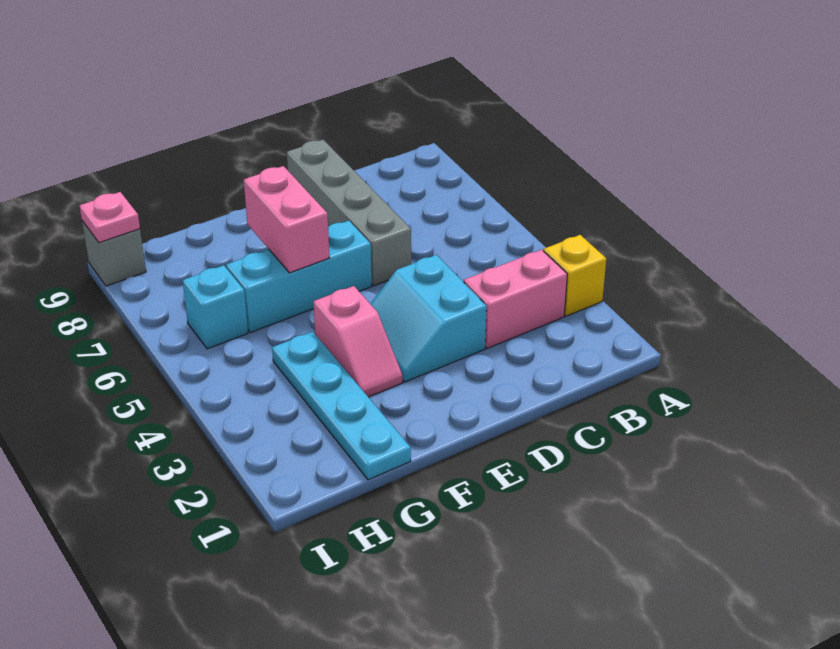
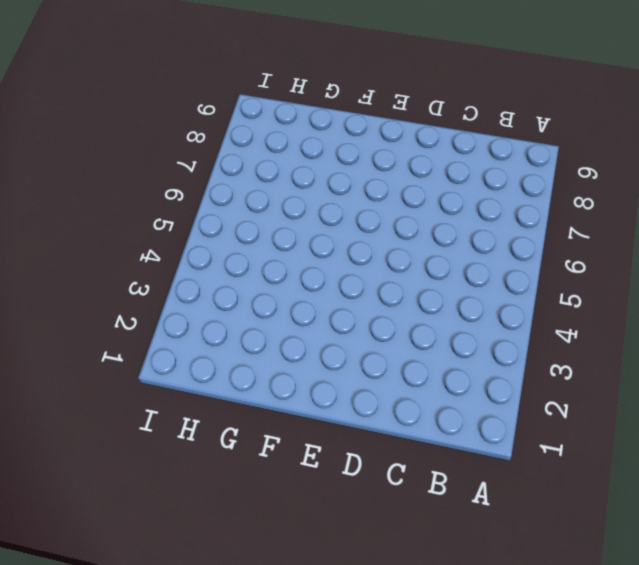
none -> yellow 1x1 brick [543,235,606,316]
none -> pink 1x2 brick [464,250,567,348]

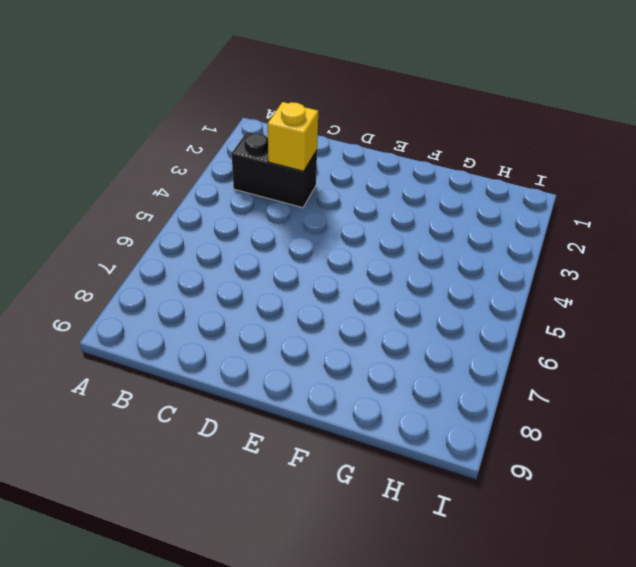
black 1x2 brick [232,132,317,208] -> pink 1x2 brick [464,250,567,348]
yellow 1x1 brick [268,102,318,171] -> yellow 1x1 brick moved to [543,235,606,316]
none -> cyan 2x2 slope [370,255,487,382]
none -> grey 1x4 brick [287,140,411,286]

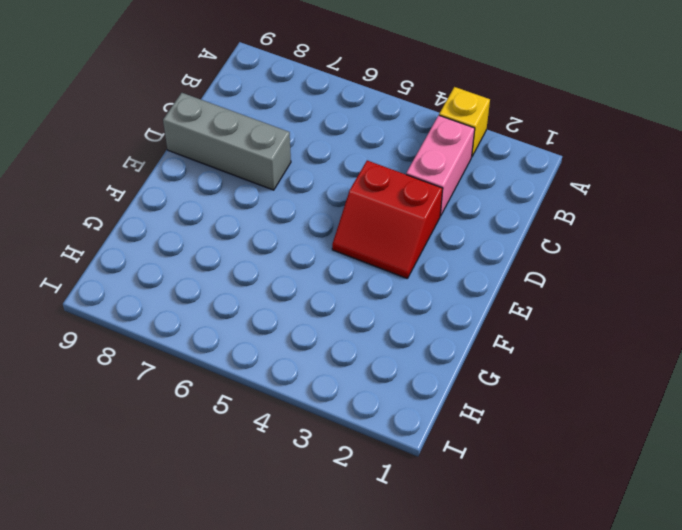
red 2x2 slope [332,161,443,279] -> cyan 2x2 slope [370,255,487,382]
grey 1x3 brick [163,93,291,190] -> grey 1x4 brick [287,140,411,286]
none -> cyan 1x3 brick [226,221,372,332]
none -> pink 1x2 slope [313,286,403,397]

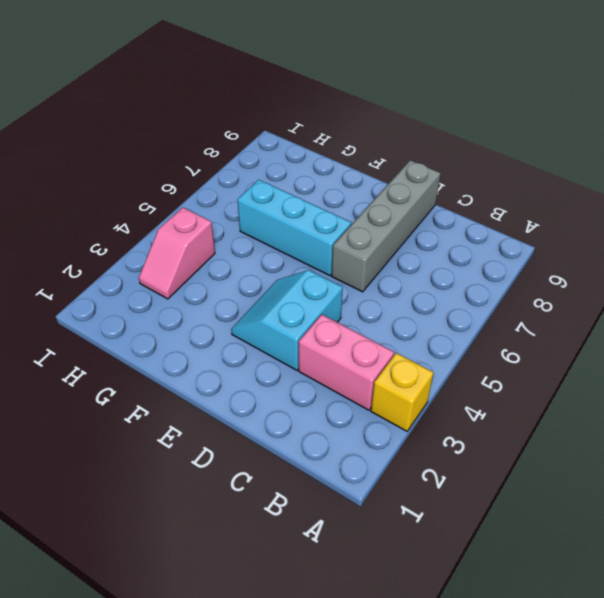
pink 1x2 slope [139,208,215,299] -> pink 1x2 slope moved to [313,286,403,397]
none -> cyan 1x4 plate [272,332,411,480]
none -> cyan 1x1 brick [183,265,248,349]

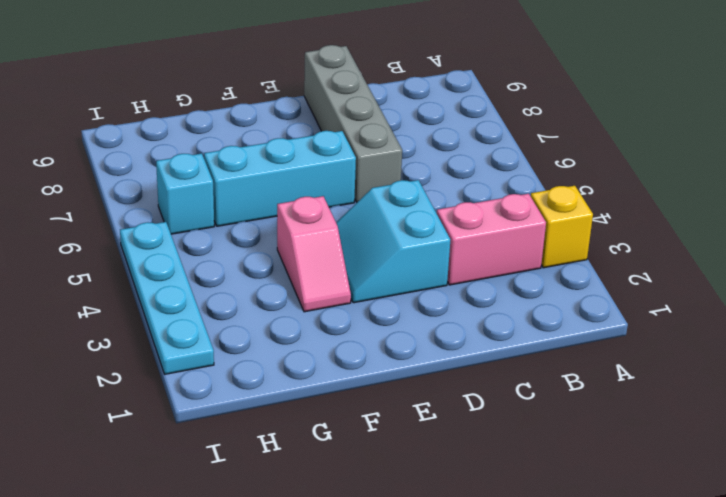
cyan 1x4 plate [120,222,214,374] -> cyan 1x4 plate moved to [272,332,411,480]
none -> grey 1x1 brick [82,221,146,286]
none -> pink 1x2 brick [244,166,329,273]

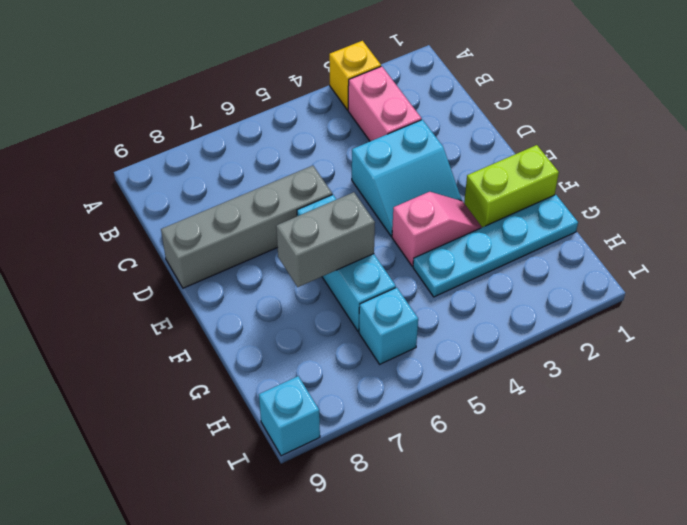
lime 1x2 brick [464,145,559,227] -> none
grey 1x2 brick [276,192,375,287] -> pink 1x2 brick [244,166,329,273]
cyan 1x1 brick [259,376,320,456] -> grey 1x1 brick [82,221,146,286]
none -> pink 1x1 plate [79,192,140,243]

